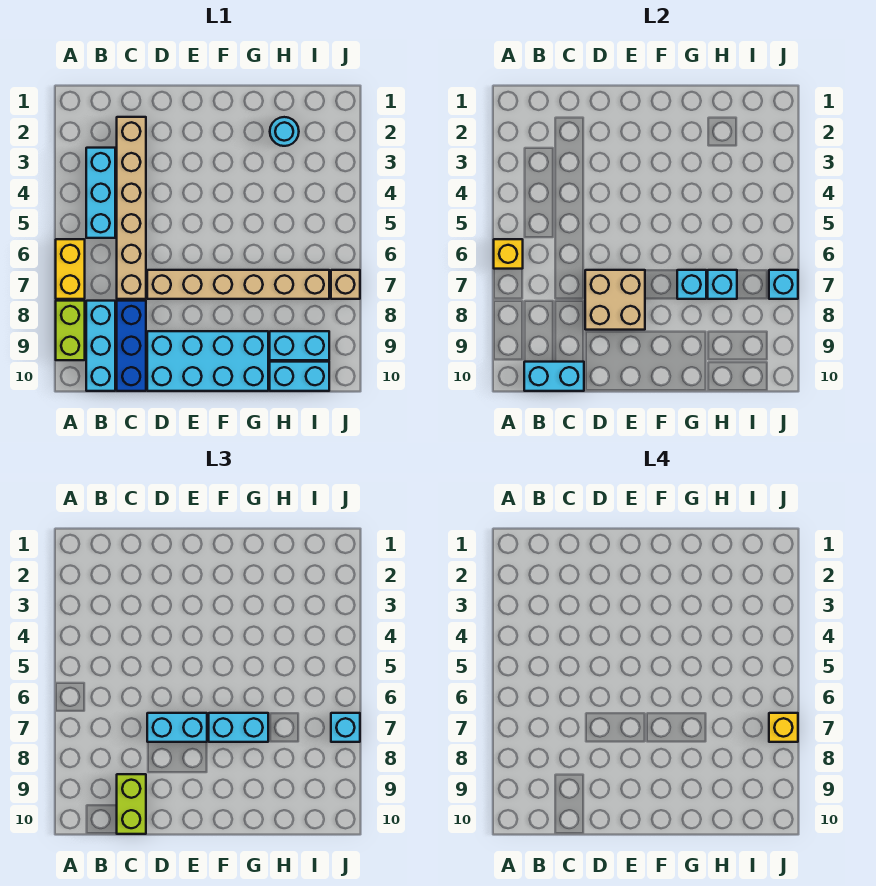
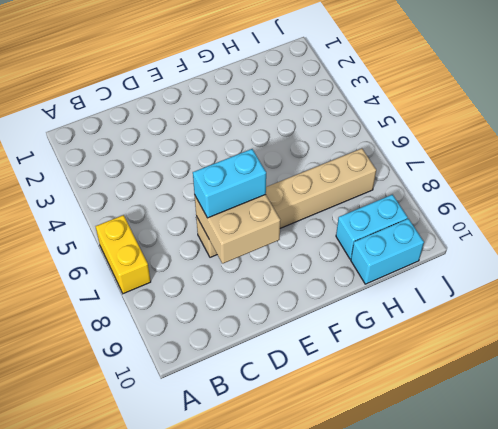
none -> lime 1x2 brick [56,301,85,360]
none -> cyan 1x3 brick [86,148,115,238]
none -> cyan 1x3 brick [86,301,115,391]

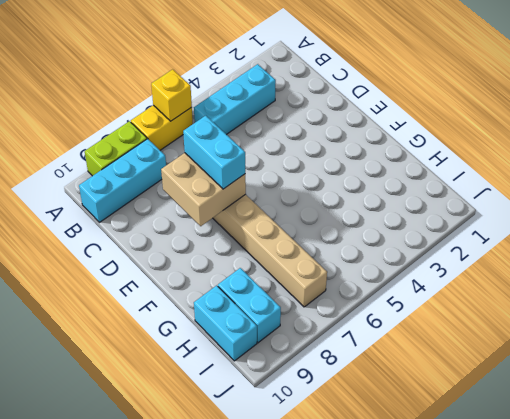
none -> tan 1x6 brick [117,117,146,299]
none -> blue 1x3 brick [117,301,146,391]
none -> cyan 2x4 brick [147,331,268,391]

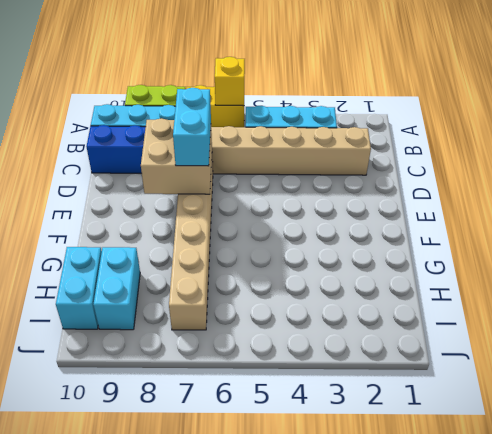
none -> cyan 2x4 brick [147,331,268,391]
none -> cyan 1x1 round brick [270,117,299,146]
none -> tan 1x1 brick [331,270,360,299]

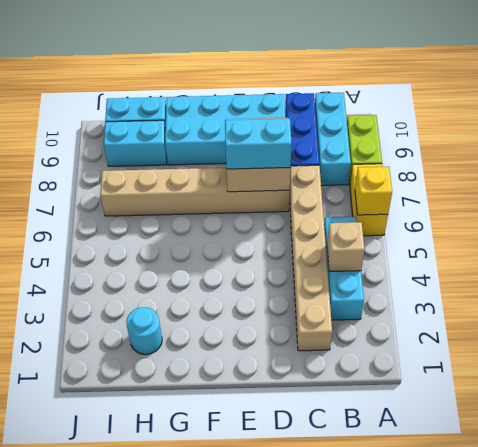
tan 1x1 brick [327,222,365,272] -> tan 1x1 brick moved to [331,270,360,299]
none -> cyan 1x2 brick [524,362,584,391]
none -> cyan 1x1 brick [677,270,706,299]
none -> cyan 1x1 brick [708,270,737,299]

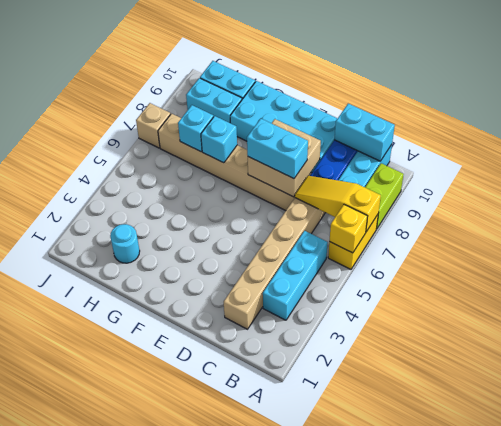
yellow 1x3 slope [295,176,381,232] -> none
none -> cyan 1x1 brick [769,270,798,299]
none -> lime 1x2 brick [117,774,146,834]
none -> cyan 1x2 brick [209,713,268,742]

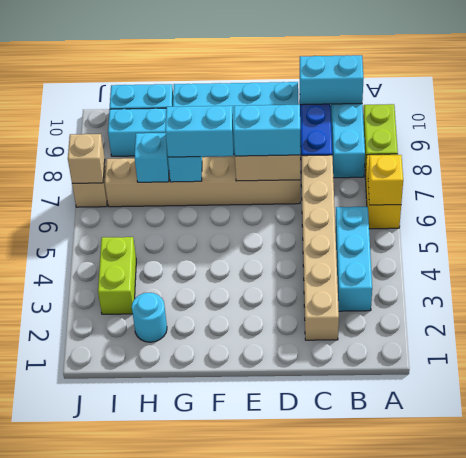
lime 1x2 brick [98,237,136,314] -> lime 1x2 brick moved to [117,774,146,834]
tan 1x1 brick [68,134,105,183] -> cyan 1x1 brick [769,270,798,299]
none -> cyan 1x1 brick [331,713,360,742]
none -> yellow 1x1 brick [769,713,798,742]

